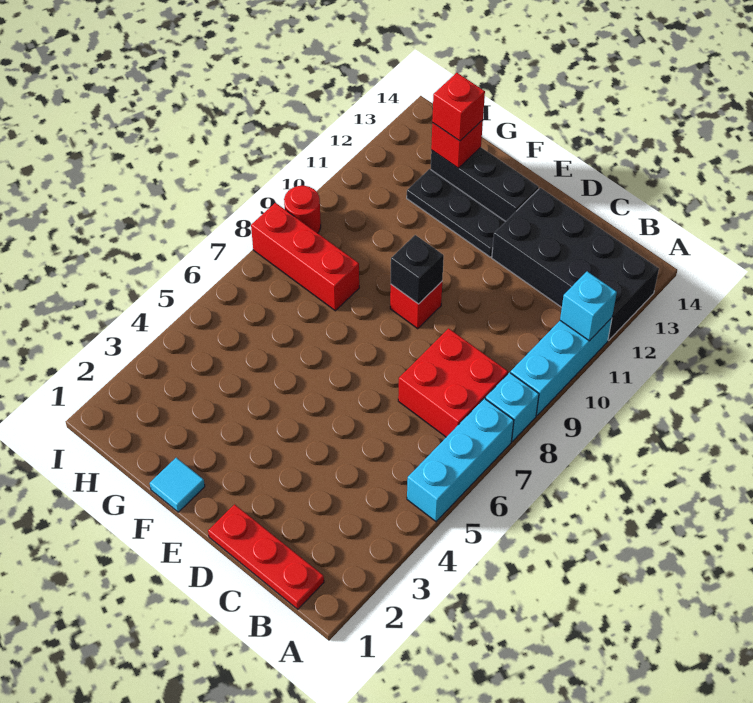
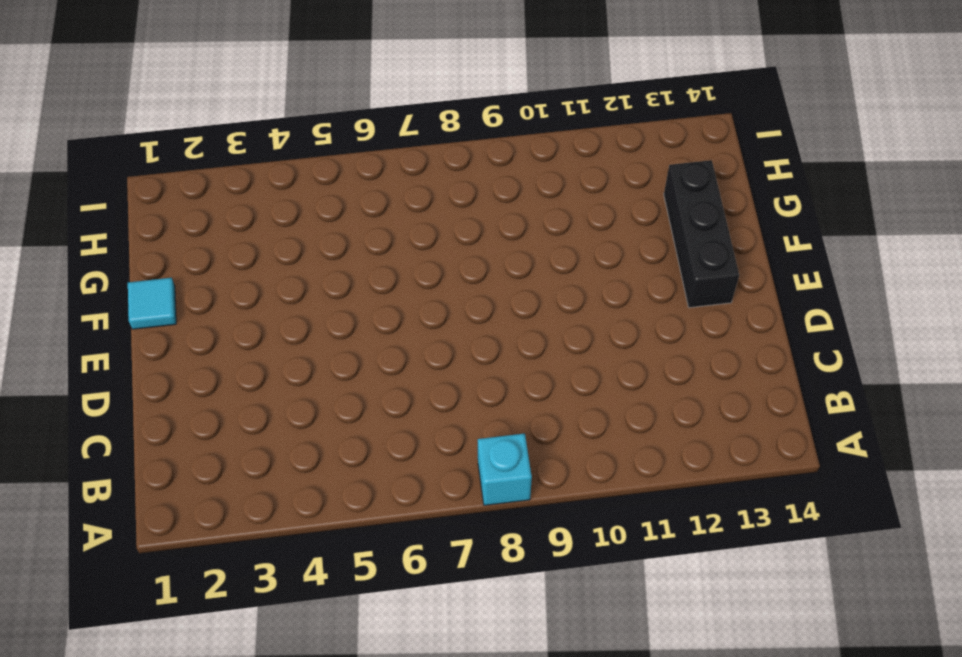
none -> cyan 1x3 brick [407,398,514,522]
none -> cyan 1x3 brick [511,318,612,416]
none -> black 2x4 brick [492,188,659,340]

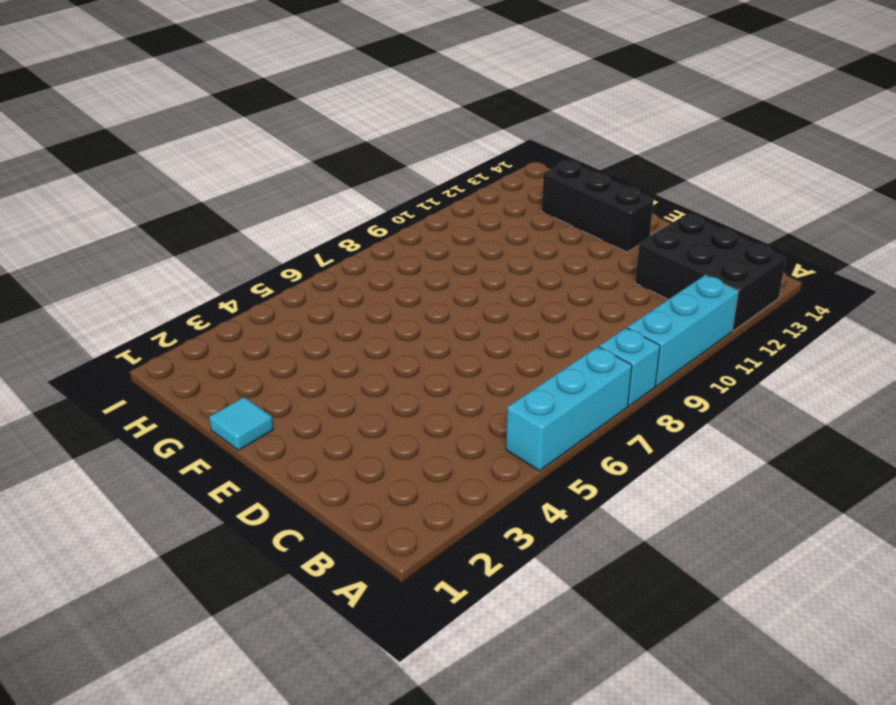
black 2x3 brick [635,214,786,331] -> black 2x4 brick [492,188,659,340]
none -> red 1x3 plate [208,504,324,609]
none -> red 2x2 brick [398,328,508,437]
none -> red 1x1 brick [390,282,442,329]

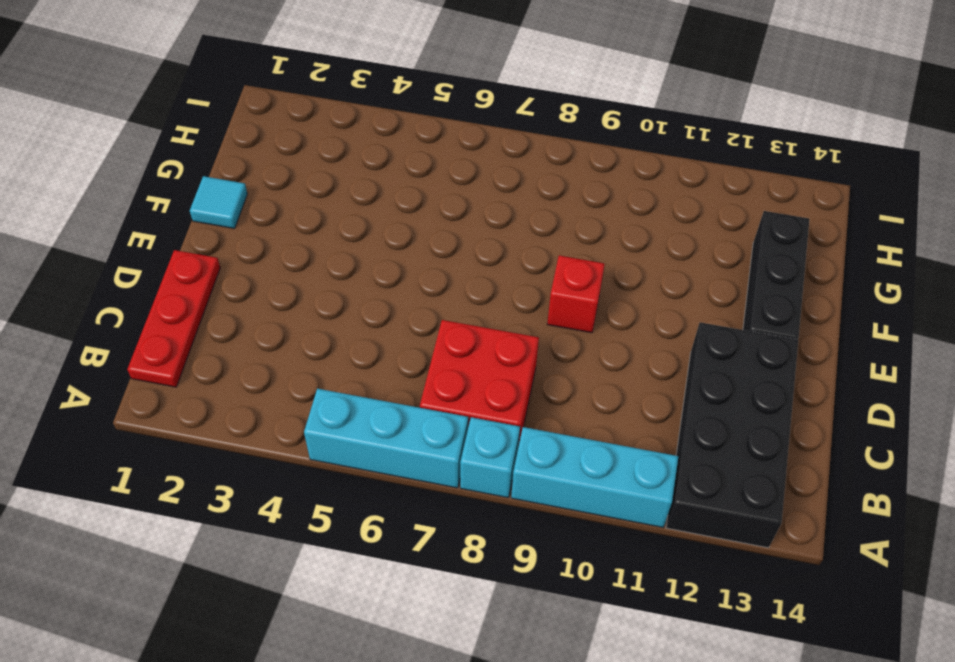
none -> black 1x3 plate [407,169,506,257]
none -> red 1x3 brick [251,203,359,311]
none -> red 1x1 round brick [284,186,321,233]

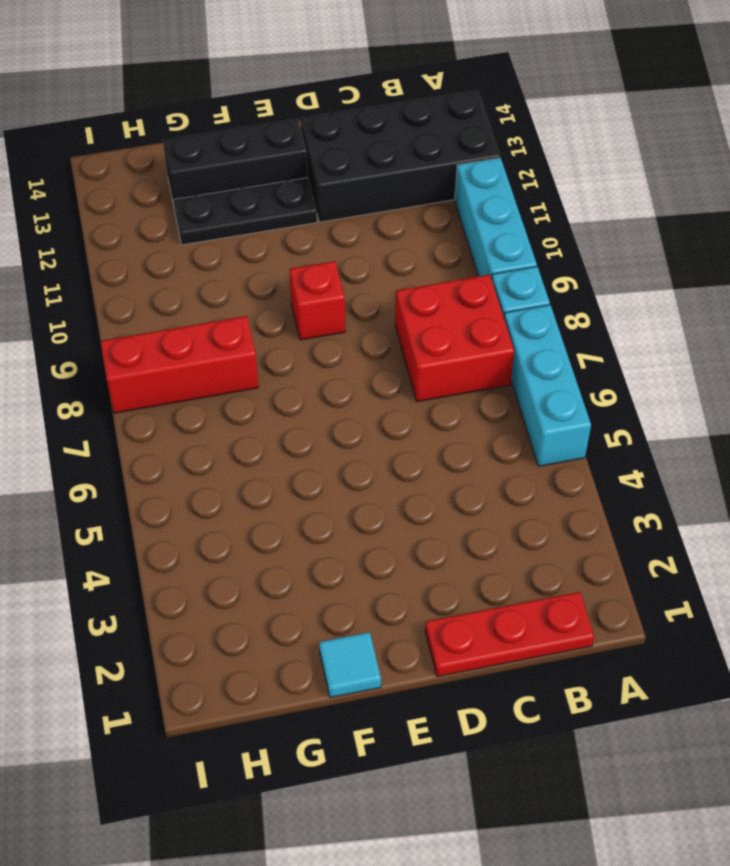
none -> red 1x1 round brick [284,186,321,233]
none -> cyan 1x1 brick [560,271,617,341]
none -> black 1x1 brick [391,235,444,304]

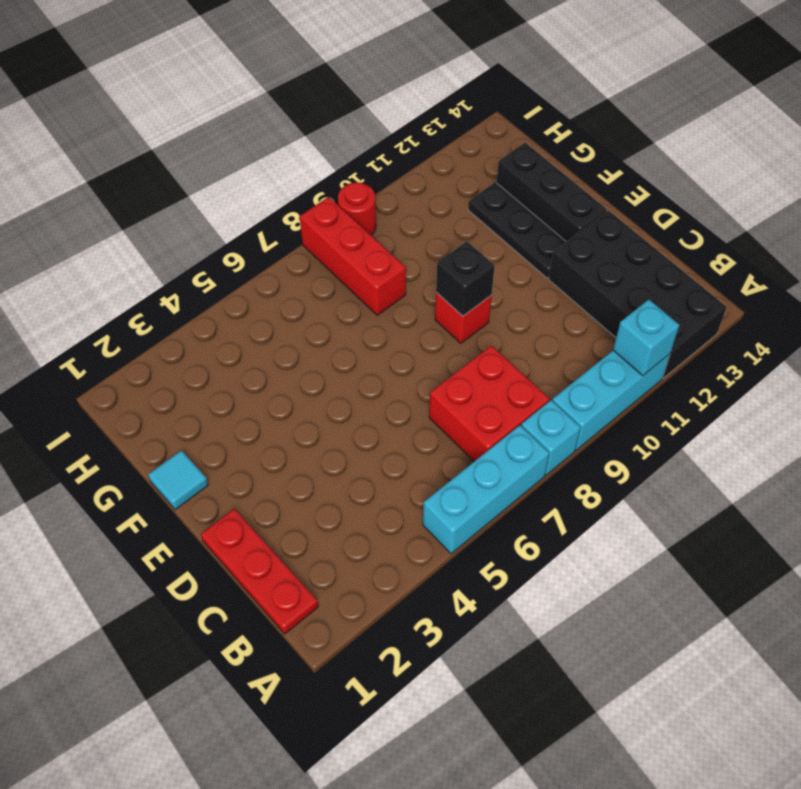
none -> red 1x1 brick [431,120,483,168]
none -> red 1x1 brick [432,73,485,141]

